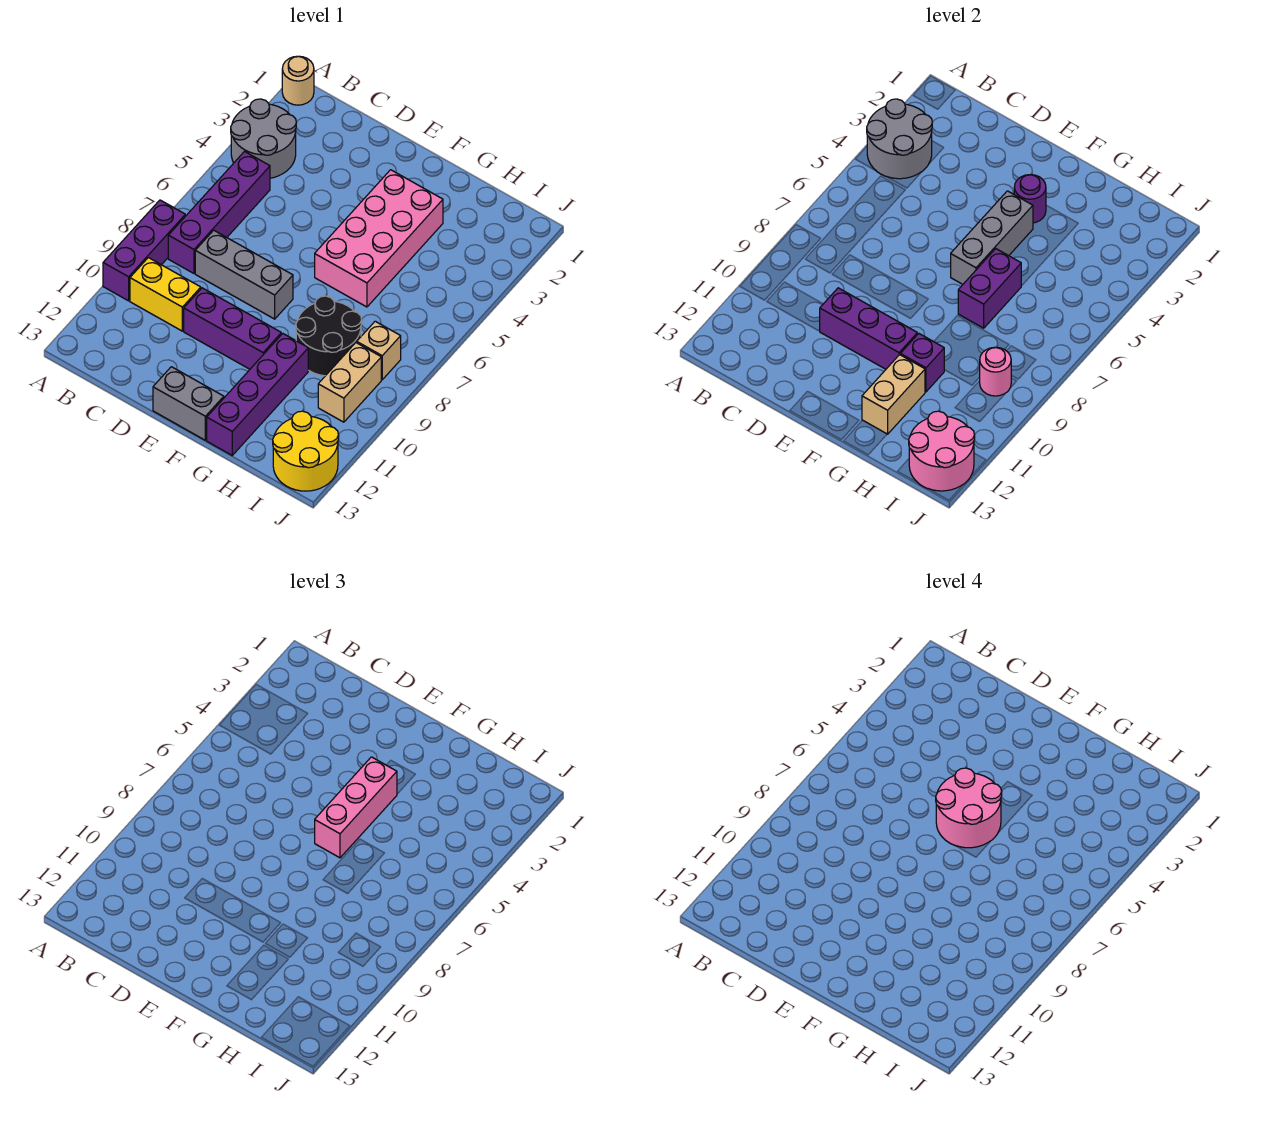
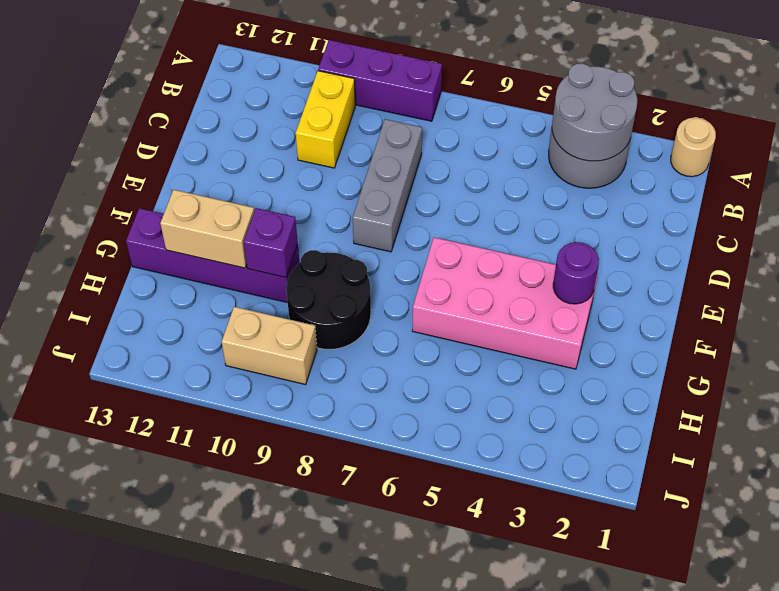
none -> purple 1x4 brick [168,152,270,273]
none -> purple 1x3 brick [184,288,281,369]
none -> grey 1x2 brick [153,367,224,440]

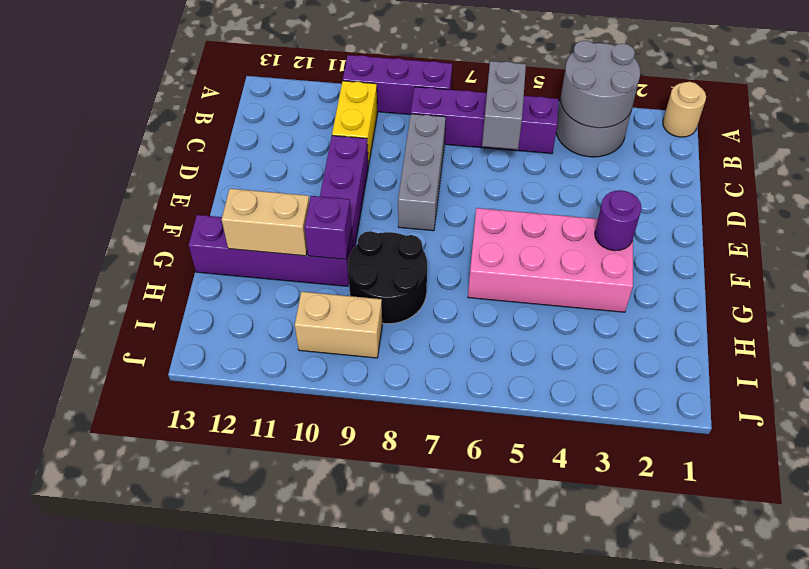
grey 1x2 brick [482,61,526,150] -> grey 1x2 brick moved to [153,367,224,440]
none -> tan 1x1 brick [357,321,401,380]
none -> yellow 2x2 round brick [273,411,339,491]
none -> purple 1x3 brick [819,288,917,369]

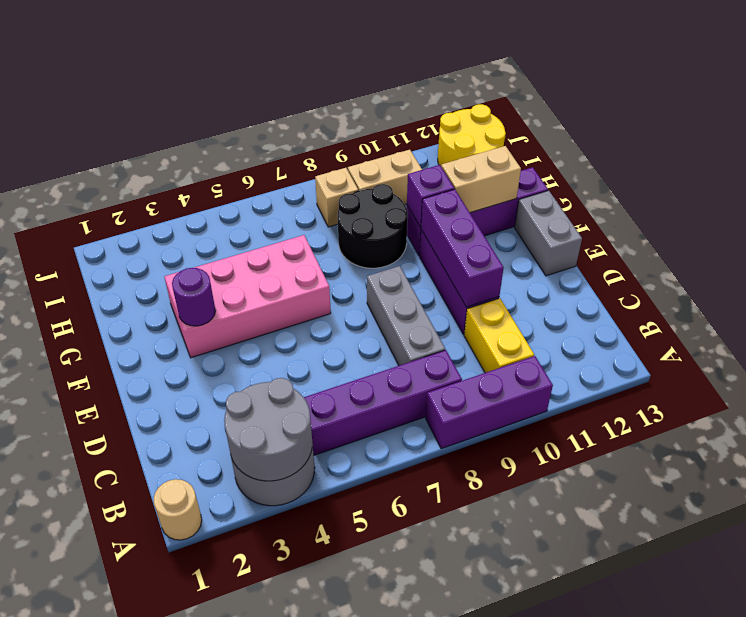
none -> grey 1x3 brick [951,191,1033,284]
none -> purple 1x2 brick [958,249,1021,328]
none -> pink 1x1 round brick [980,347,1011,396]

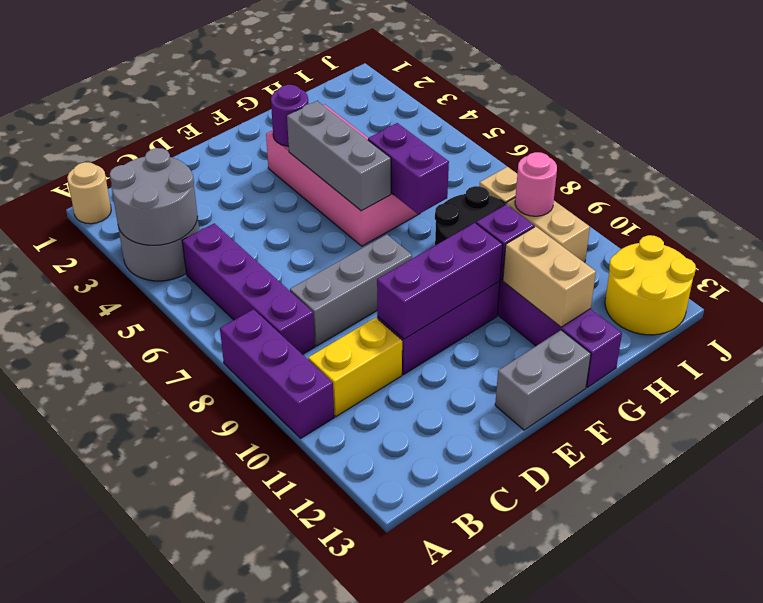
none -> pink 2x2 round brick [909,411,975,491]
none -> pink 1x3 brick [315,757,397,858]
none -> pink 2x2 round brick [936,768,1002,848]

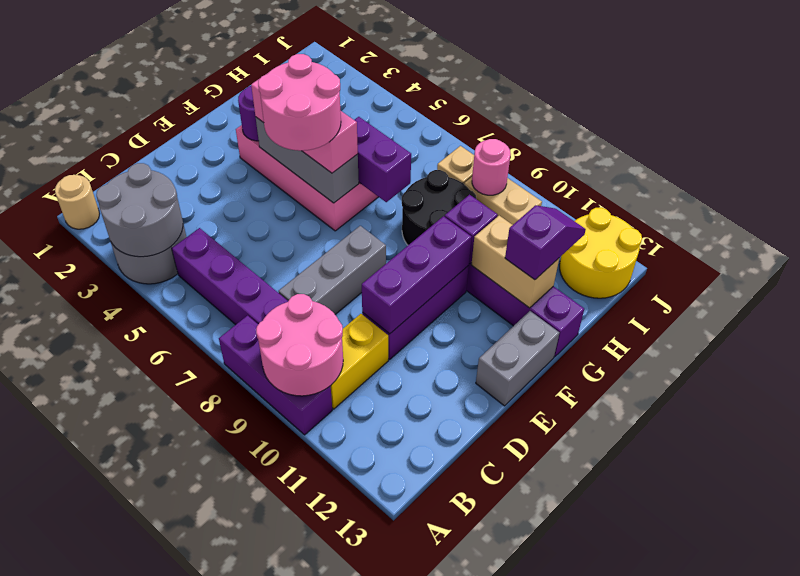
pink 2x2 round brick [256,294,343,396] -> pink 2x2 round brick moved to [909,411,975,491]
purple 1x2 slope [505,205,586,280] -> none

